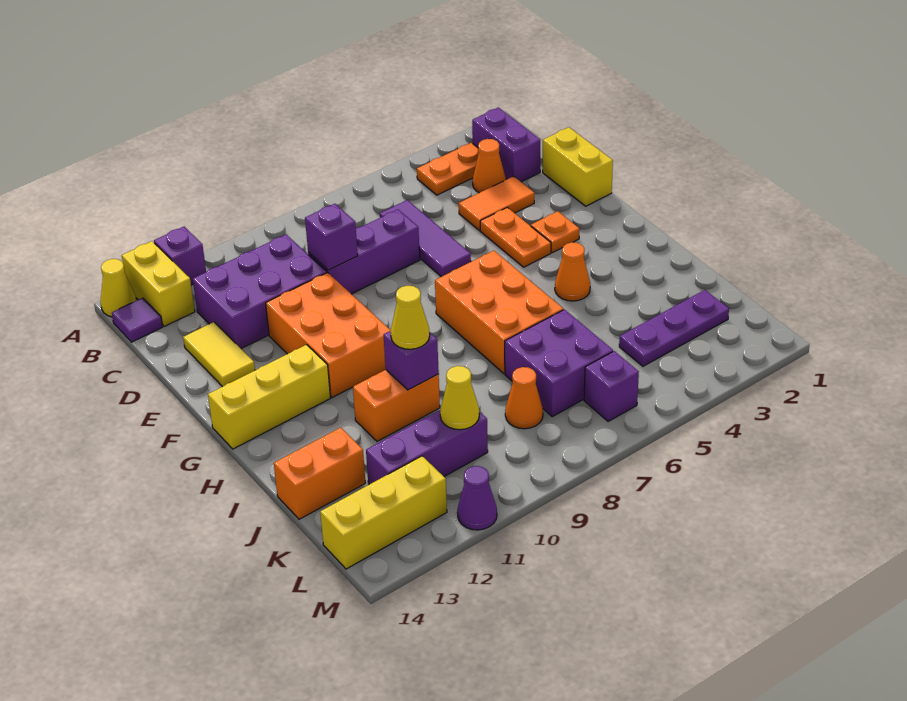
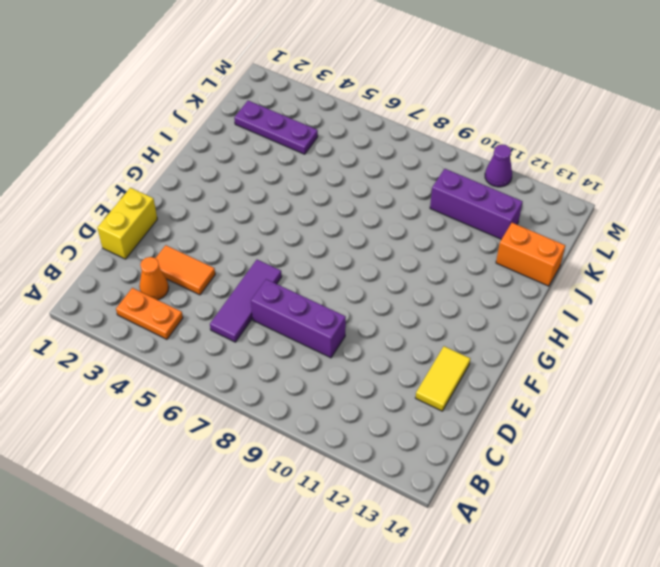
none -> purple 1x1 brick [154,227,206,285]
none -> yellow 1x2 brick [122,241,195,326]
none -> yellow 1x1 cone [101,259,136,317]
none -> purple 1x2 brick [472,108,540,182]

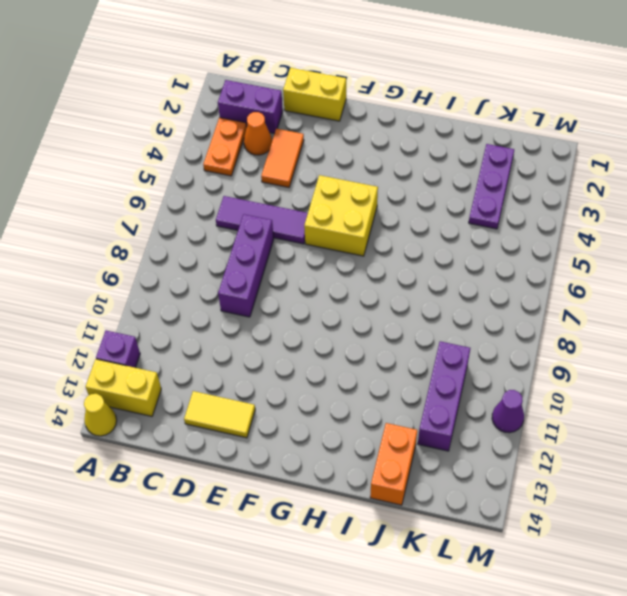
yellow 2x2 brick [304,175,378,256] -> orange 2x3 brick [435,251,563,373]
none -> purple 1x1 tile [112,298,163,342]
none -> purple 2x3 brick [193,235,327,349]
none -> orange 1x2 plate [480,207,551,267]
none -> orange 2x3 brick [266,273,391,398]

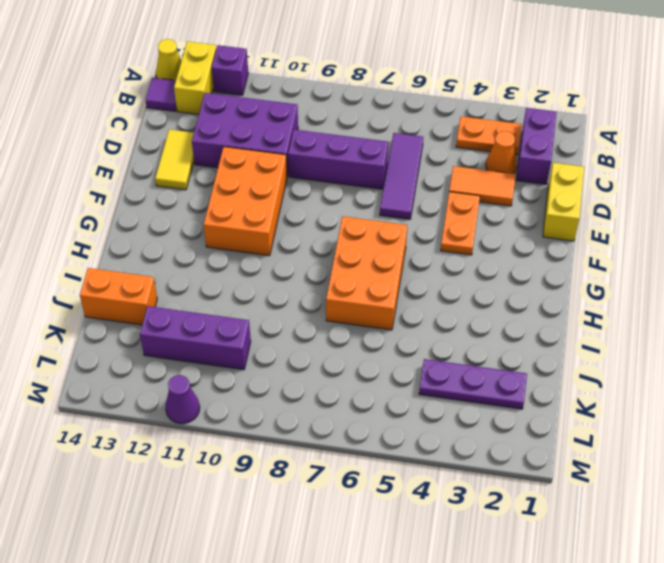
none -> orange 1x1 plate [531,211,579,253]
none -> yellow 1x3 brick [208,345,330,449]
none -> orange 1x1 cone [555,242,590,301]
none -> orange 1x2 brick [353,370,440,441]

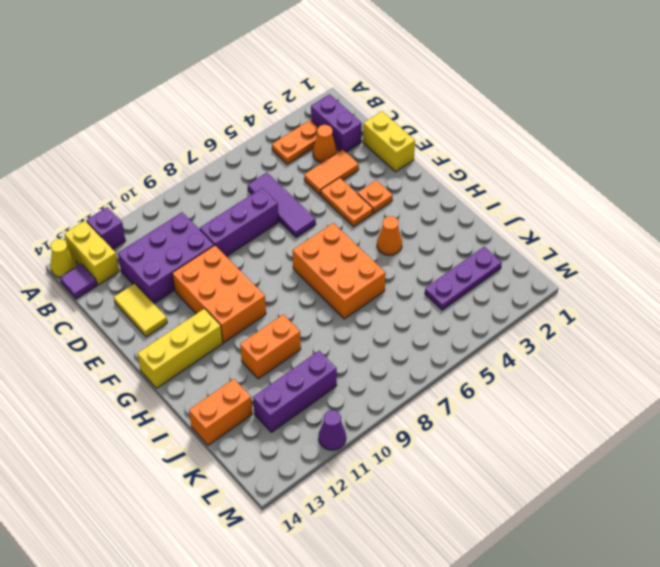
none -> purple 2x2 brick [505,310,613,417]
none -> orange 1x1 cone [505,367,543,429]
none -> purple 1x1 brick [584,351,639,422]
none -> yellow 1x3 brick [320,456,447,569]

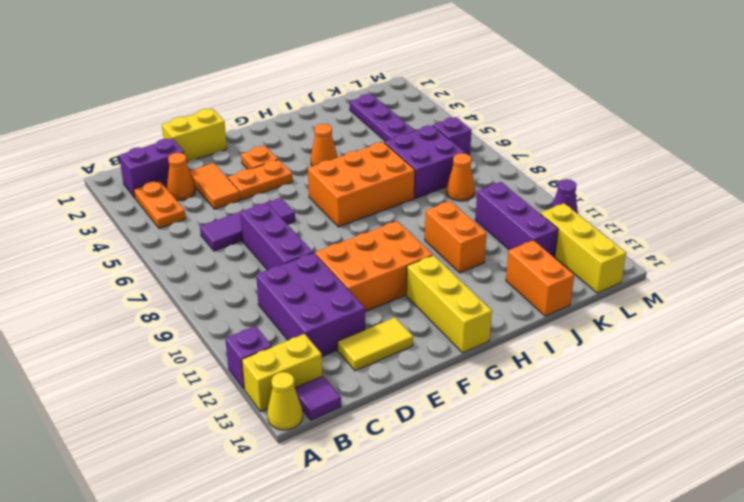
none -> purple 1x1 brick [305,204,358,270]
none -> purple 1x1 brick [384,331,439,390]
none -> yellow 1x1 cone [440,366,479,430]
none -> yellow 1x1 cone [391,286,430,349]

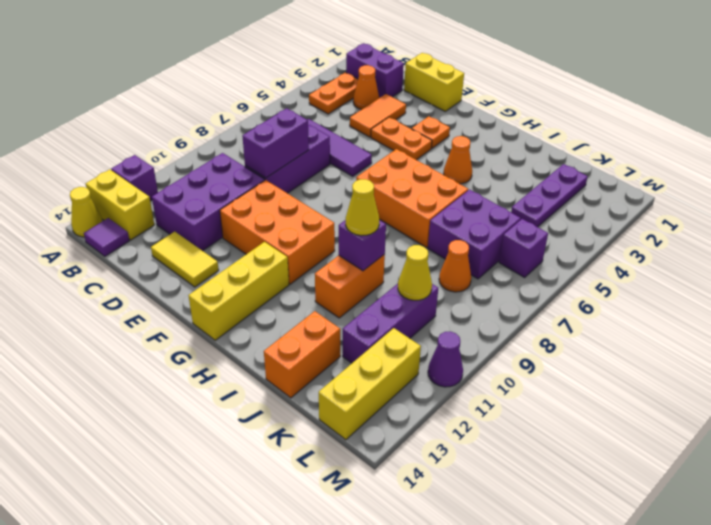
purple 1x2 brick [242,108,309,178] -> purple 1x1 brick [305,204,358,270]

